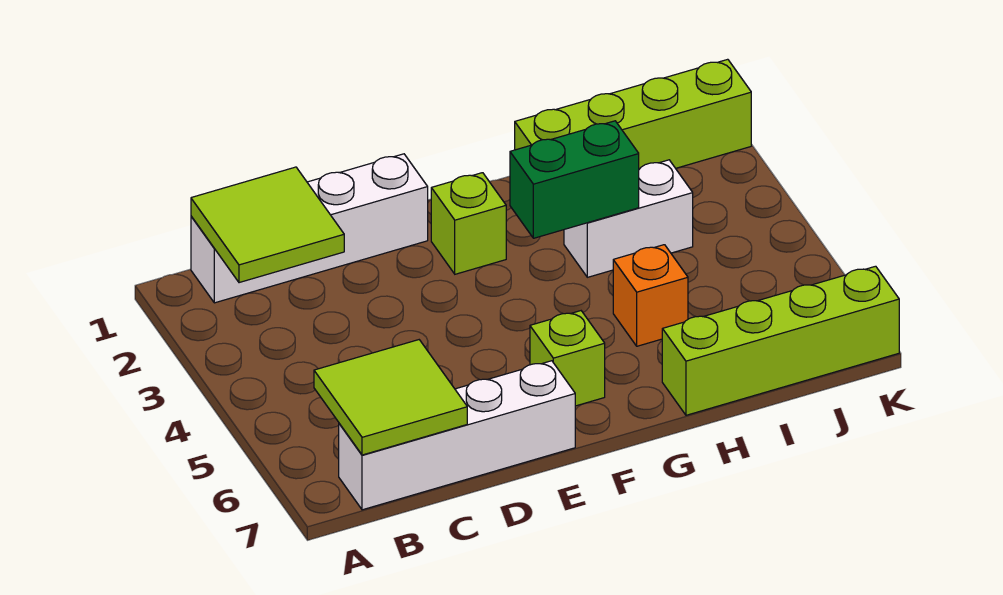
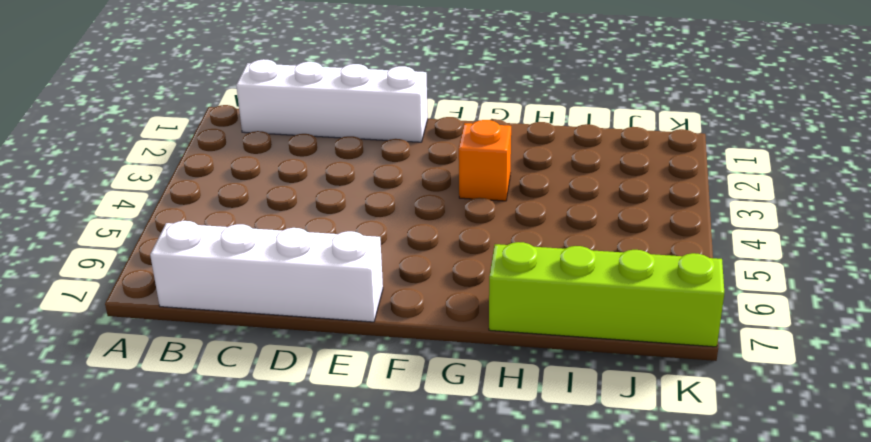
orange 1x1 brick [459,120,511,201] -> orange 1x1 brick moved to [613,245,688,346]
none -> lime 1x1 brick [431,173,506,274]
none -> lime 1x1 brick [530,311,605,406]

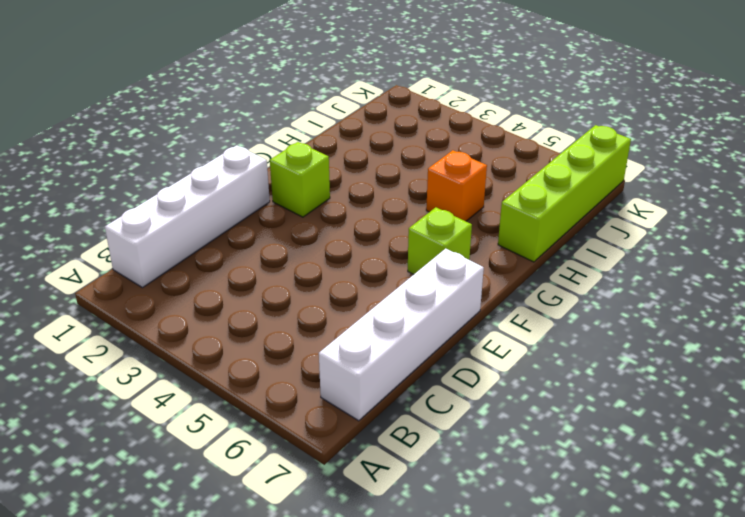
none -> lime 1x4 brick [515,59,751,168]
none -> white 1x2 brick [564,160,693,277]

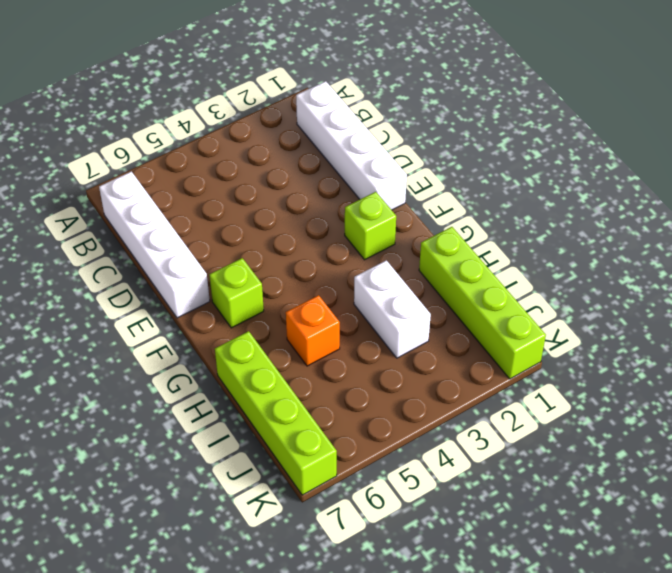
none -> lime 2x2 tile [191,167,344,283]
none -> lime 2x2 tile [314,340,467,455]

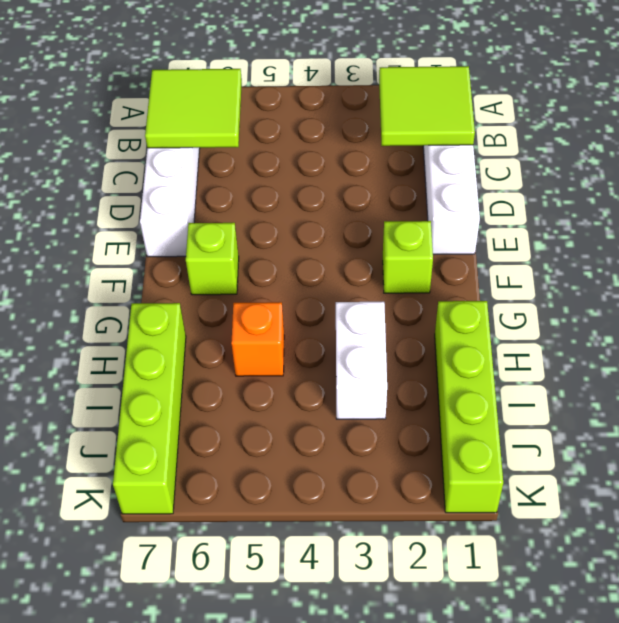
none -> green 1x2 brick [510,121,639,238]

